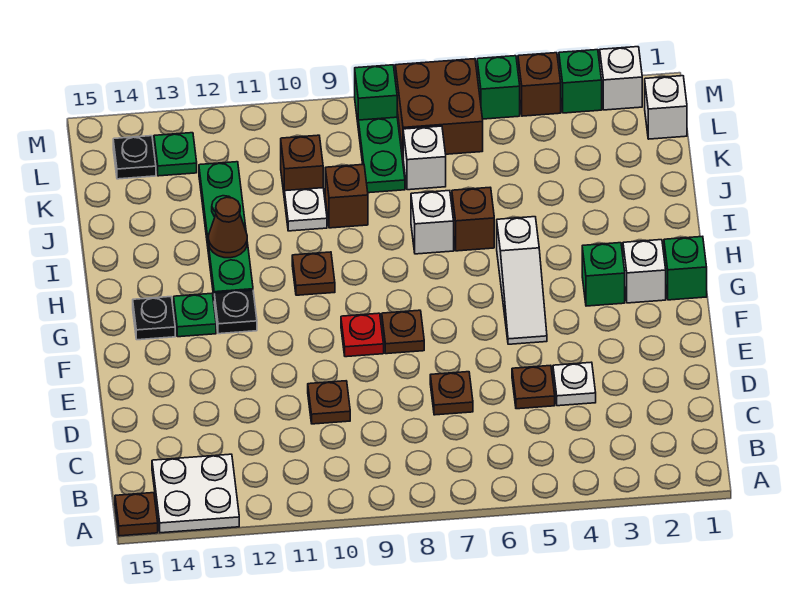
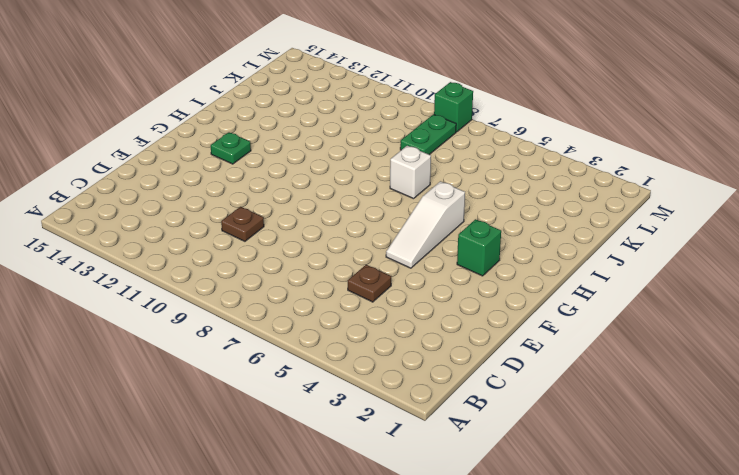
none -> white 2x2 plate [152,454,239,533]
none -> brown 1x1 plate [115,493,158,536]
none -> white 1x1 plate [553,362,596,406]
none -> brown 1x1 plate [430,372,473,415]

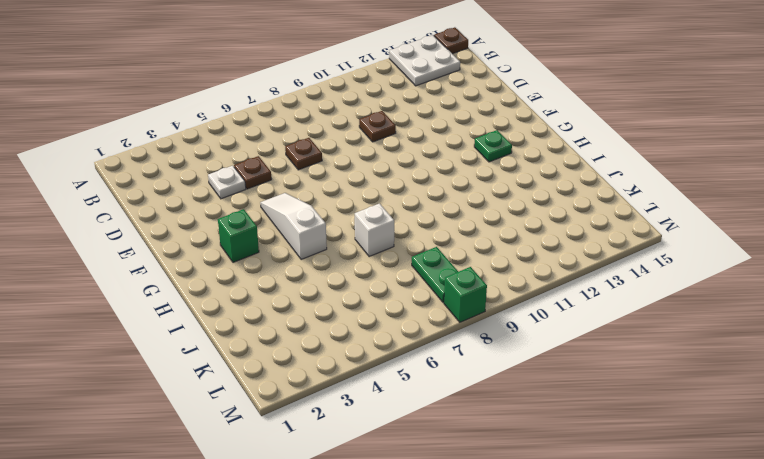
none -> brown 1x1 plate [382,310,424,354]
none -> red 1x1 plate [341,313,384,357]
none -> green 1x1 brick [664,236,707,300]
none -> white 1x1 brick [623,240,666,303]

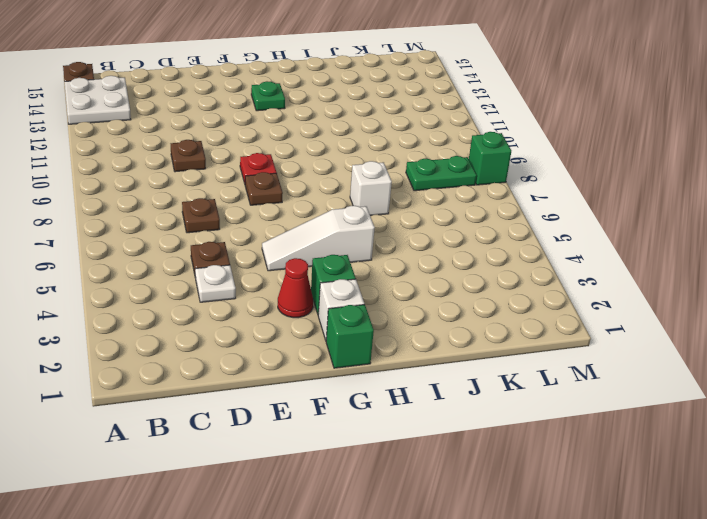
red 1x1 cone [278,258,313,318] -> none
none -> black 1x1 plate [214,290,257,334]
none -> black 1x1 plate [133,297,175,340]
none -> brown 1x1 plate [292,252,335,295]
none -> green 1x4 plate [199,162,253,296]

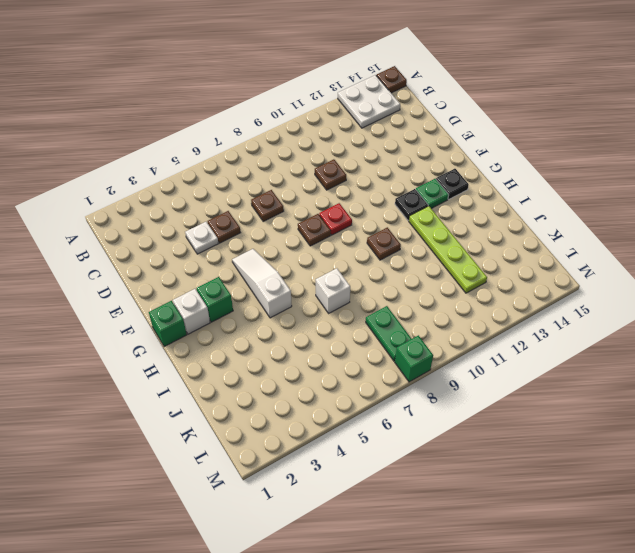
lime 1x4 plate [409,206,487,293] -> green 1x4 plate [199,162,253,296]
none -> brown 1x1 brick [452,188,494,251]
none -> brown 1x1 brick [325,164,368,228]
none -> white 1x1 plate [284,188,327,231]
none -> white 1x1 brick [403,126,446,190]

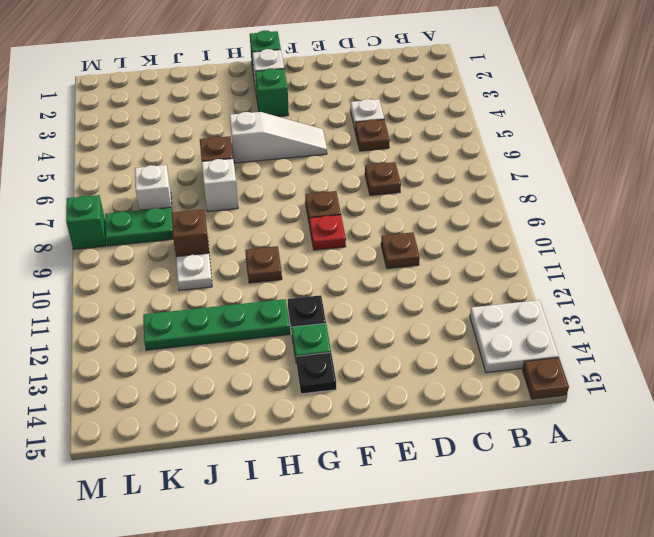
none -> brown 1x1 brick [281,135,323,192]
none -> white 1x1 brick [645,76,687,139]
none -> brown 2x2 brick [395,59,483,154]
none -> green 1x1 plate [154,133,197,176]

